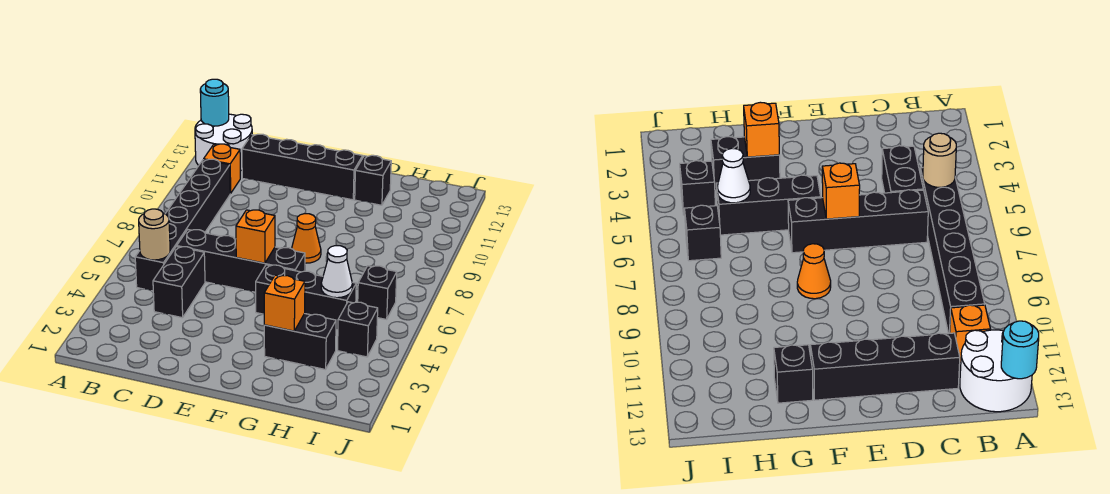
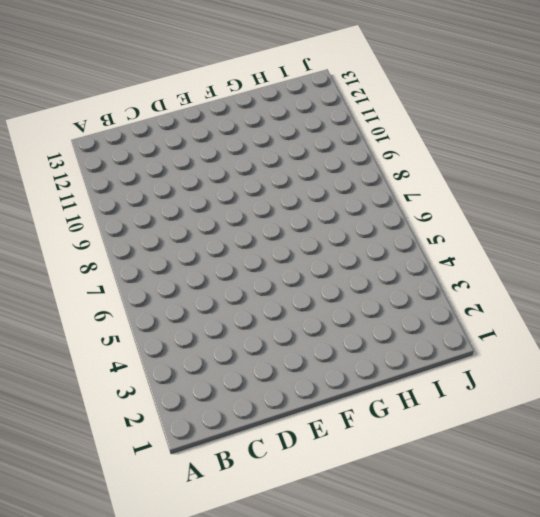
none -> white 2x2 round brick [195,114,252,171]
none -> black 1x6 brick [135,159,230,291]
none -> orange 1x1 brick [204,144,240,193]

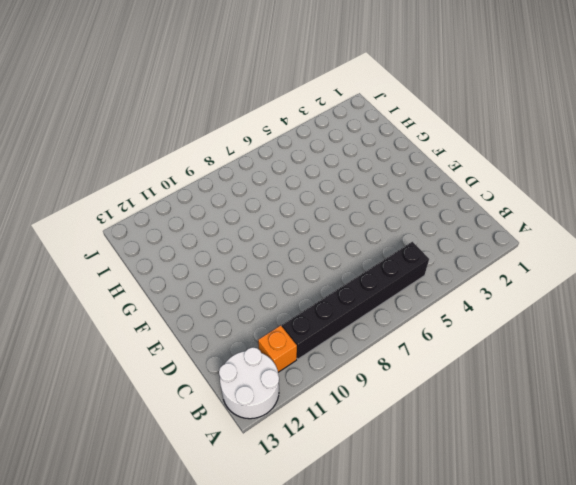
none -> black 1x2 brick [153,246,205,318]
none -> black 1x4 brick [177,230,305,292]
none -> black 1x4 brick [242,134,363,200]

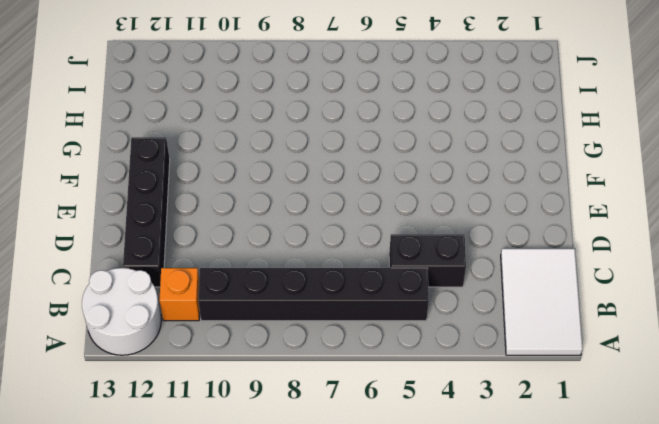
white 2x3 tile [501,249,583,355] -> none
none -> black 1x4 brick [177,230,305,292]
none -> black 1x3 brick [256,265,356,330]
none -> orange 1x1 cone [292,214,321,263]

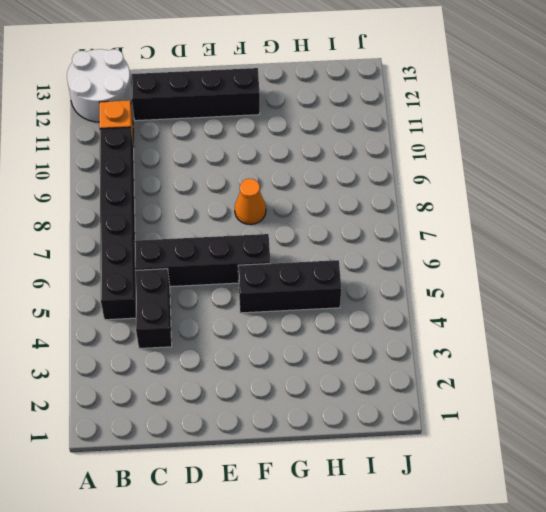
none -> black 1x2 brick [264,314,336,370]
none -> black 1x1 brick [355,155,391,205]
none -> black 1x1 brick [338,302,378,357]

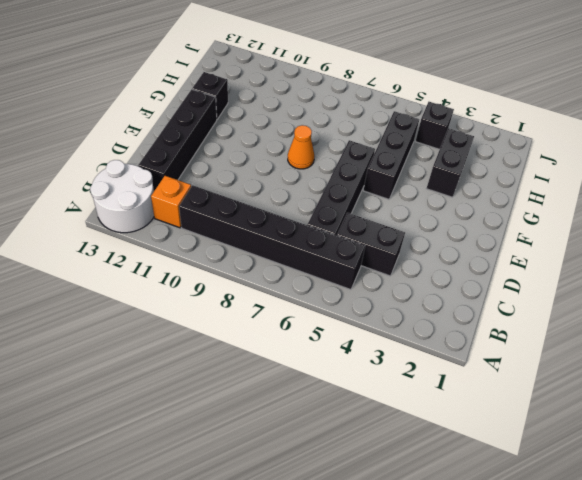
none -> black 1x1 brick [358,266,397,319]
none -> cyan 1x1 round brick [200,79,229,126]
none -> tan 1x1 round brick [139,209,170,260]

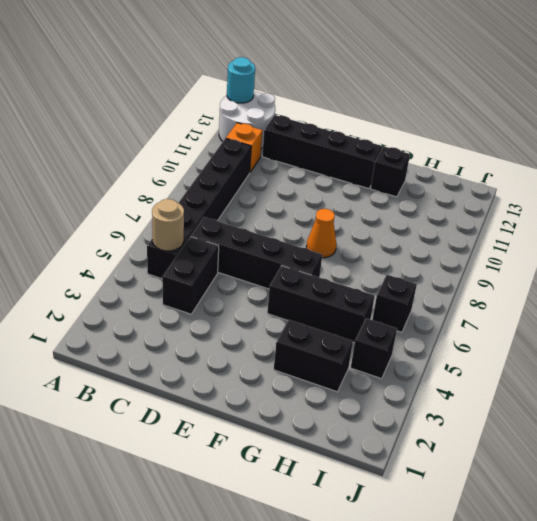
none -> orange 1x1 brick [236,210,275,263]
none -> orange 1x1 brick [264,275,305,331]
none -> white 1x1 cone [321,246,352,298]

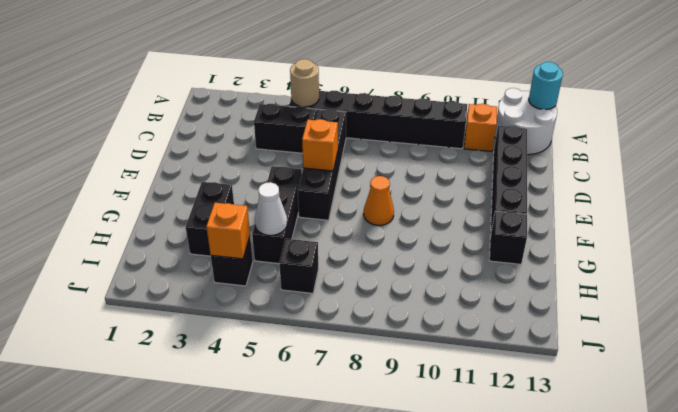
orange 1x1 brick [206,203,250,259] -> orange 1x1 brick moved to [264,275,305,331]

